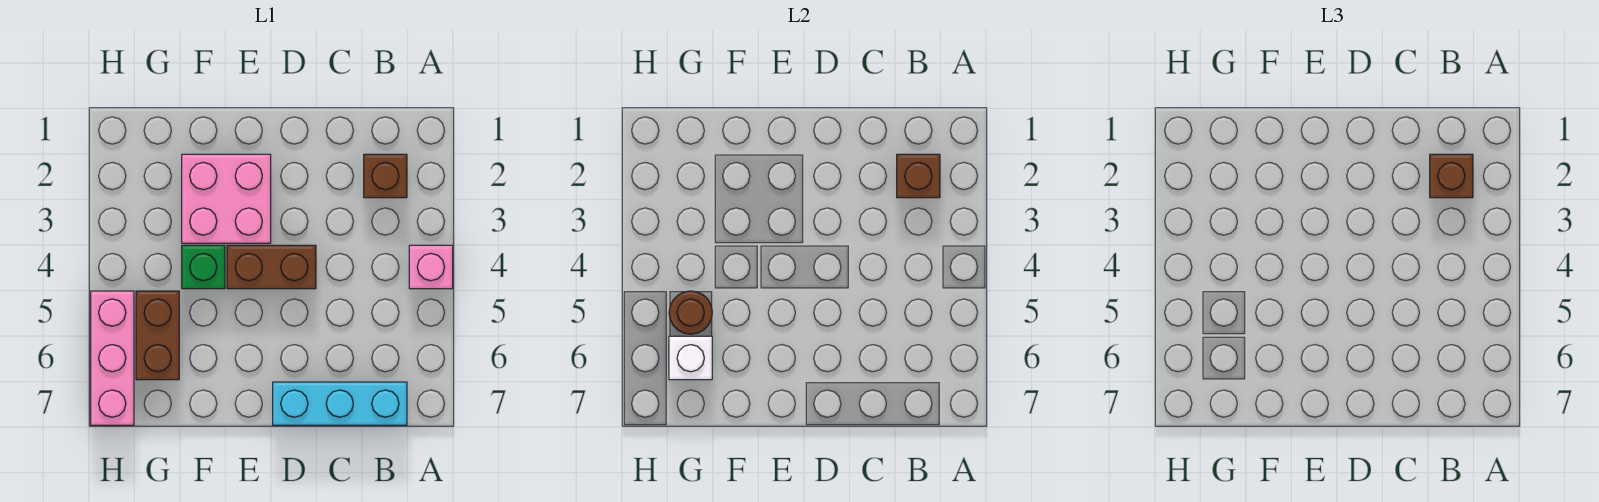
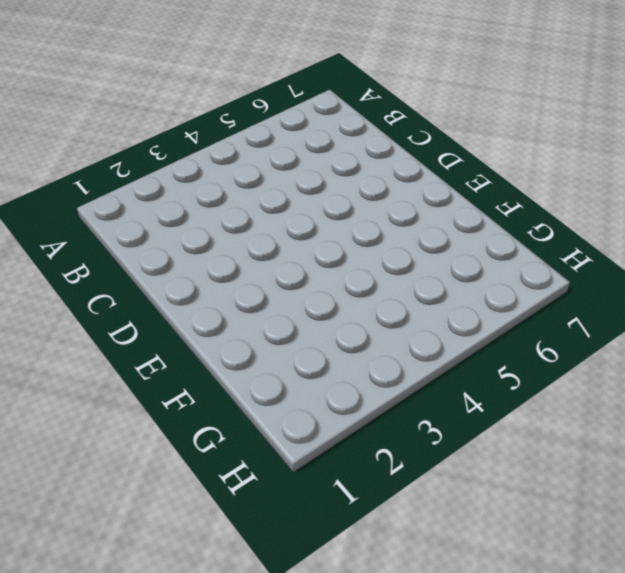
none -> pink 1x1 brick [409,245,453,289]
none -> brown 1x1 brick [364,154,407,198]
none -> cyan 1x3 brick [273,382,407,425]

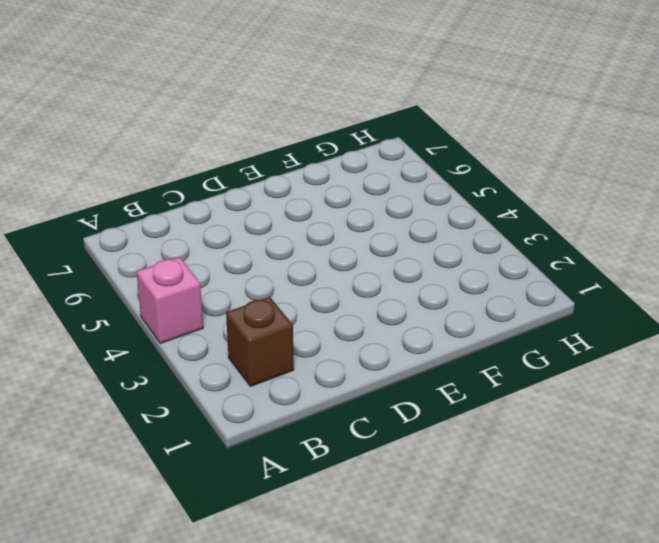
none -> cyan 1x3 brick [273,382,407,425]
none -> brown 1x2 brick [227,245,316,289]
none -> pink 2x2 brick [182,154,271,243]

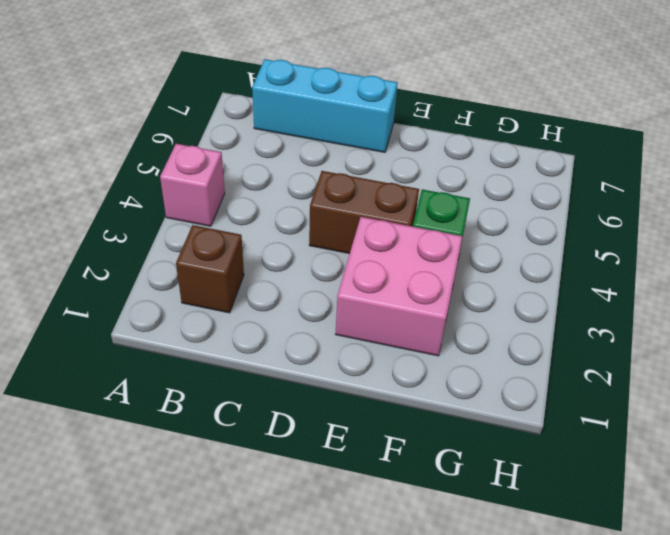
none -> brown 1x2 brick [136,291,179,380]
none -> pink 1x3 brick [91,291,134,425]
none -> brown 1x1 brick [897,154,940,198]

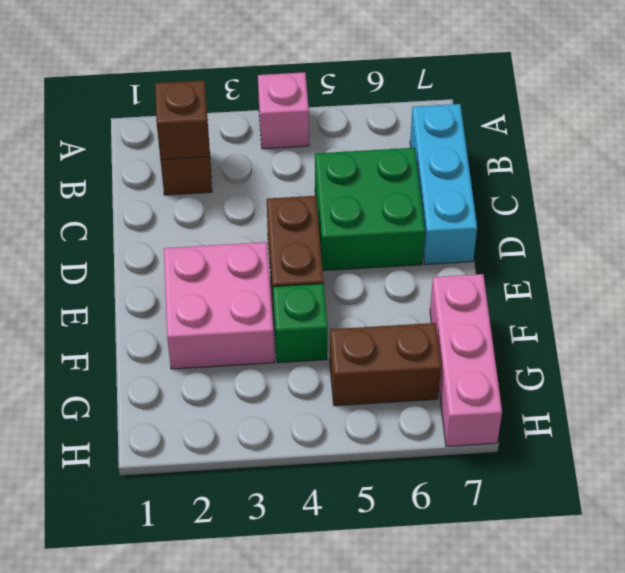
green 2x2 brick [315,148,425,271] -> none
pink 1x3 brick [430,274,502,446] -> pink 1x3 brick turned to [91,291,134,425]
none -> brown 1x1 round brick [669,291,712,334]
none -> white 1x1 brick [669,336,712,380]
none -> brown 1x1 brick [1430,154,1473,198]

